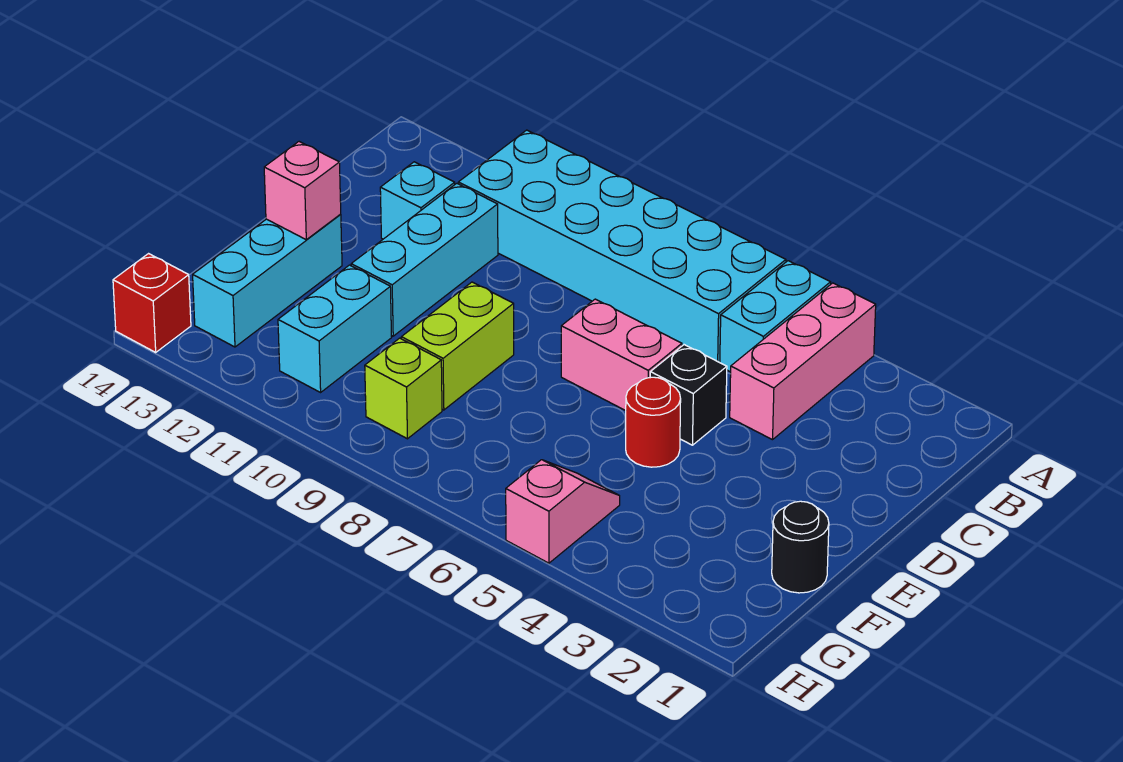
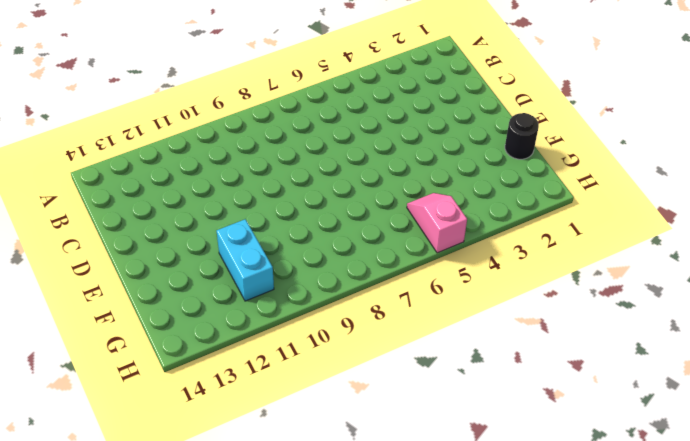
none -> pink 1x3 brick [730,283,876,440]
none -> cyan 1x2 brick [720,261,831,372]
none -> cyan 2x6 brick [458,130,786,363]

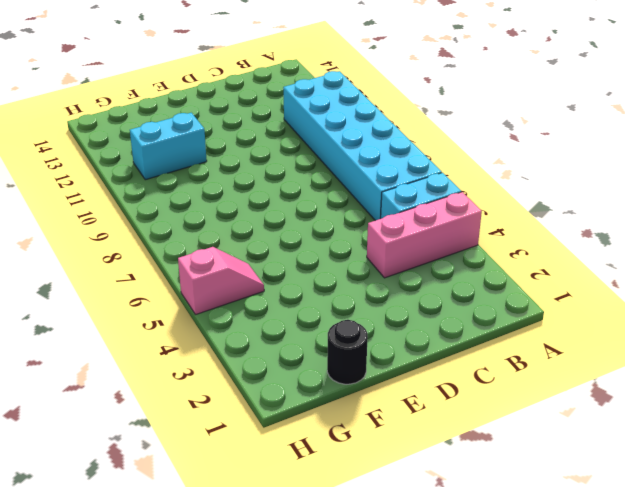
none -> cyan 1x3 brick [351,183,498,336]
none -> cyan 1x1 brick [380,162,455,239]
none -> black 1x1 brick [650,345,727,445]

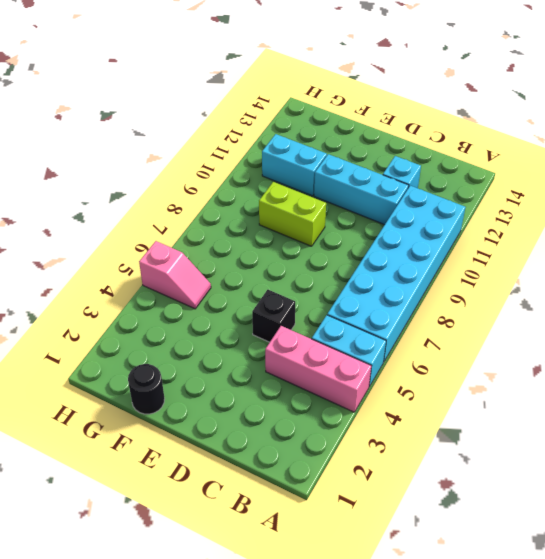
none -> pink 1x2 brick [561,299,682,411]
none -> red 1x1 round brick [626,377,681,467]
none -> cyan 1x3 brick [193,214,342,347]

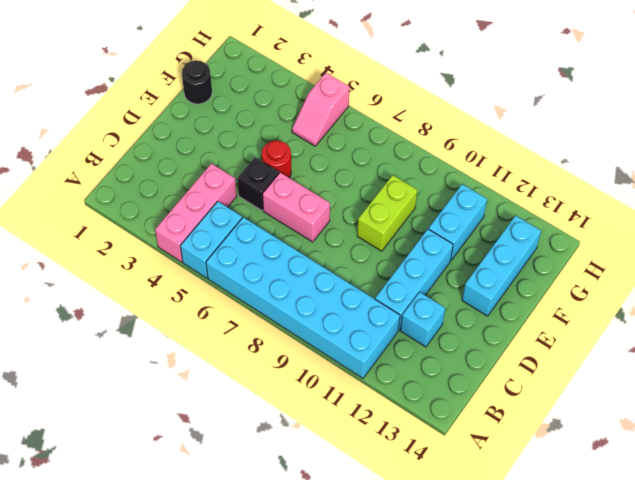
none -> lime 1x1 brick [365,338,442,439]
none -> red 1x1 brick [113,254,191,352]
none -> pink 1x1 brick [264,142,341,240]

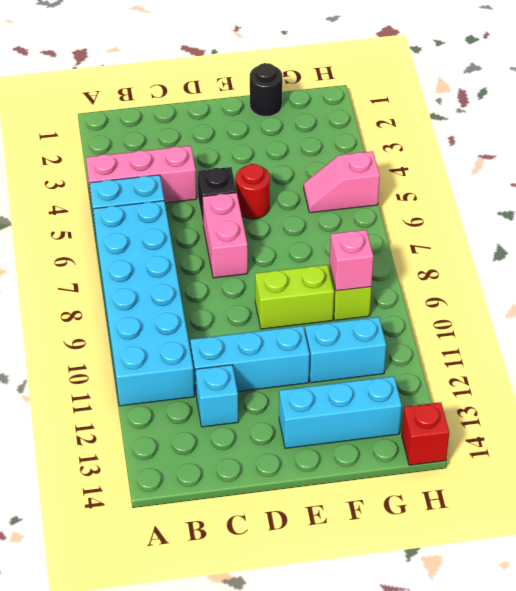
pink 1x1 brick [330,230,373,291] -> pink 1x1 brick moved to [264,142,341,240]

